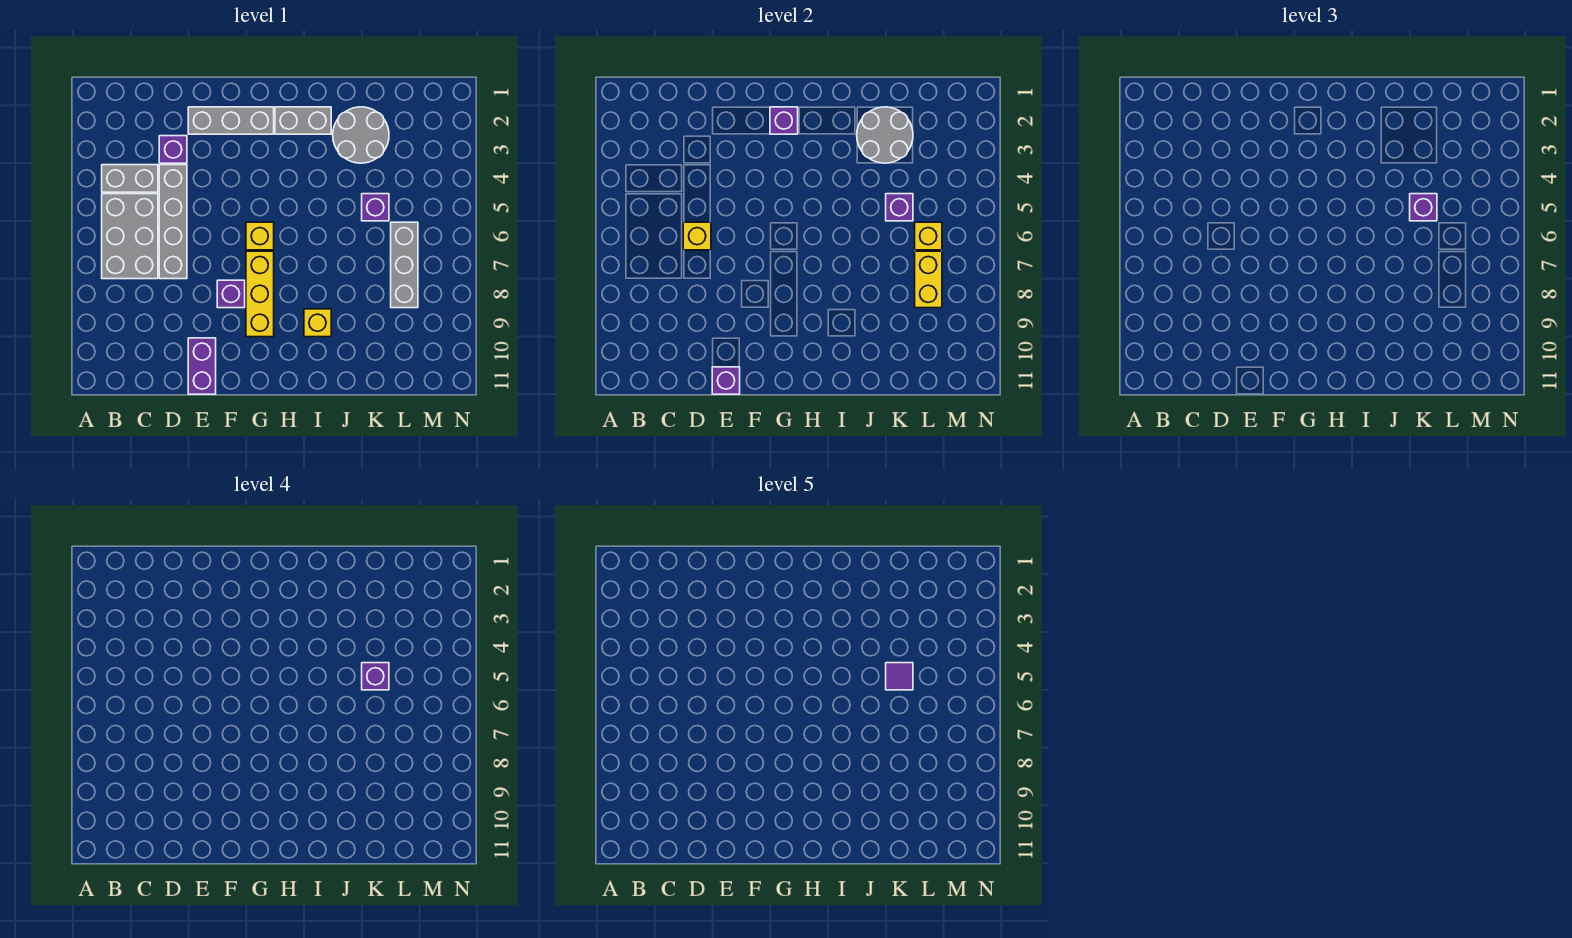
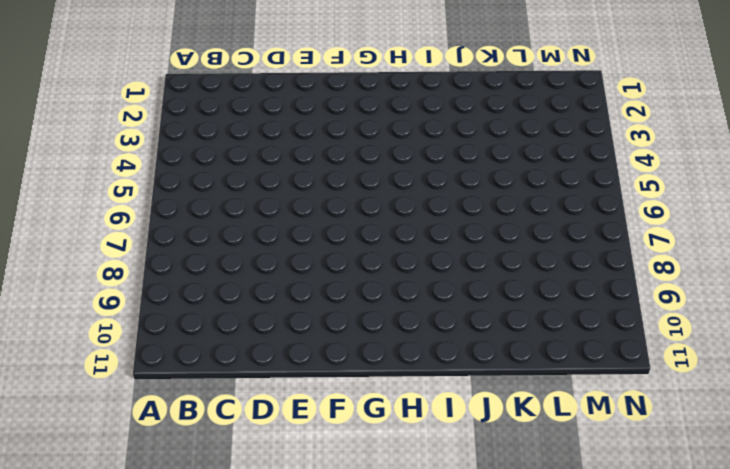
none -> grey 1x2 brick [102,165,158,192]
none -> grey 2x3 brick [102,194,158,279]
none -> purple 1x1 brick [159,136,187,163]

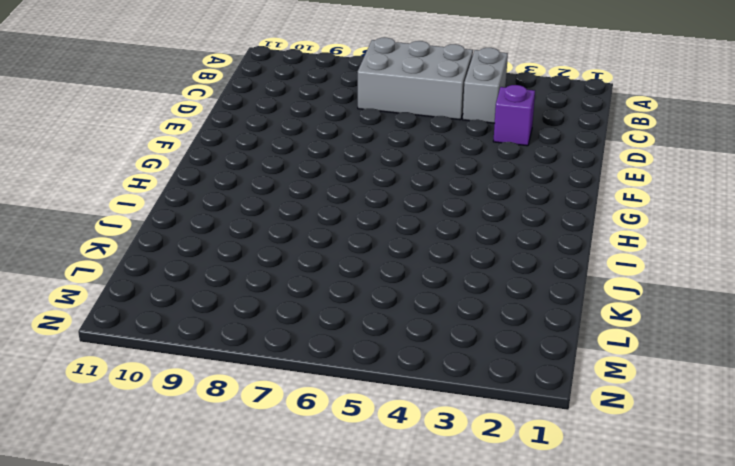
none -> grey 1x4 brick [159,165,187,279]
none -> grey 1x3 brick [188,107,274,134]
none -> purple 1x2 brick [188,338,216,394]

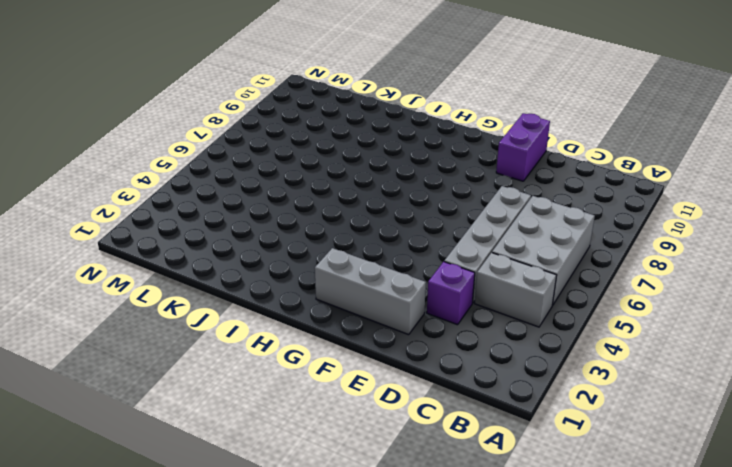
none -> purple 1x1 brick [217,280,245,308]
none -> yellow 1x1 brick [246,222,274,250]
none -> yellow 1x3 brick [246,251,274,337]

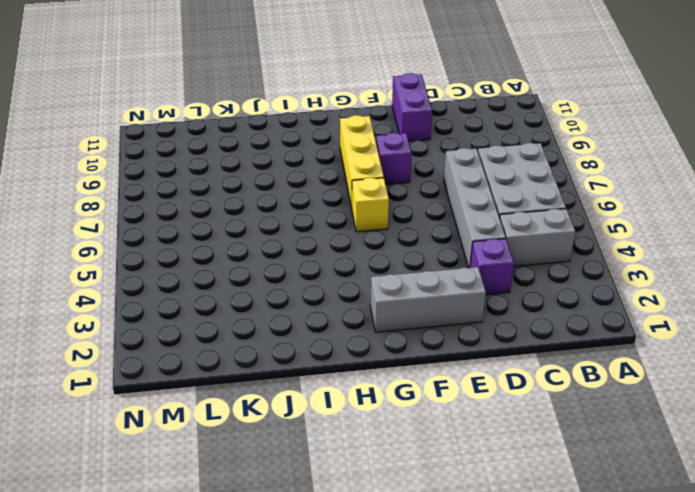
none -> grey 1x2 brick [275,107,331,134]
none -> yellow 1x1 brick [304,309,331,337]
none -> grey 2x2 round brick [333,107,389,163]

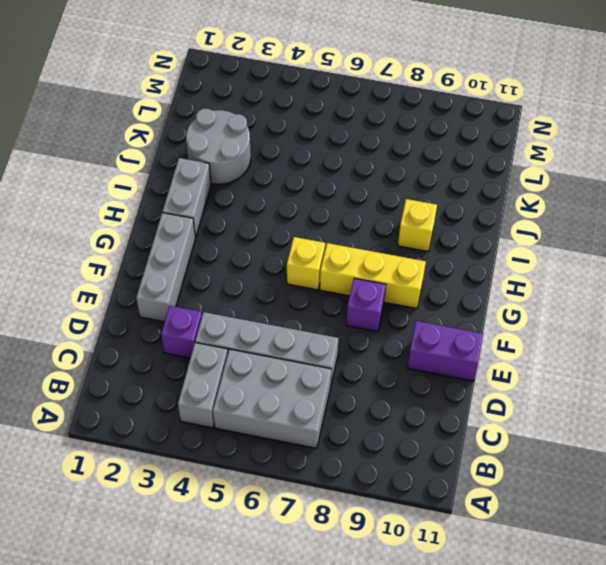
none -> purple 1x1 brick [362,194,389,221]
none -> grey 1x3 brick [391,222,418,308]
none -> yellow 1x1 brick [683,222,711,250]

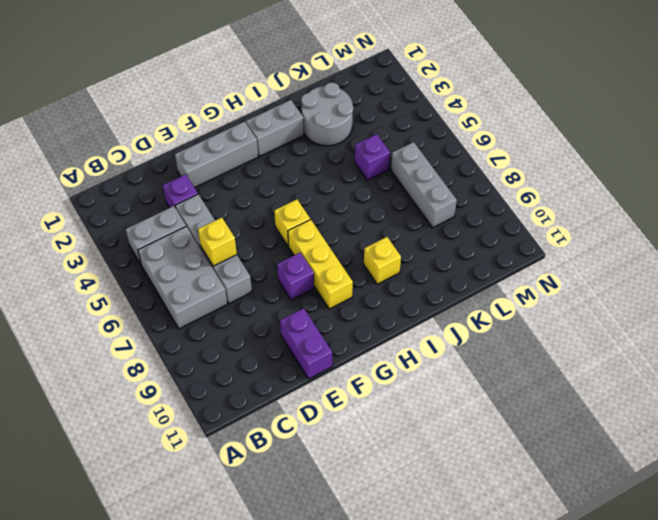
none -> purple 1x1 brick [712,367,740,394]
none -> purple 1x1 brick [770,107,798,134]
none -> grey 2x2 round brick [857,107,913,163]

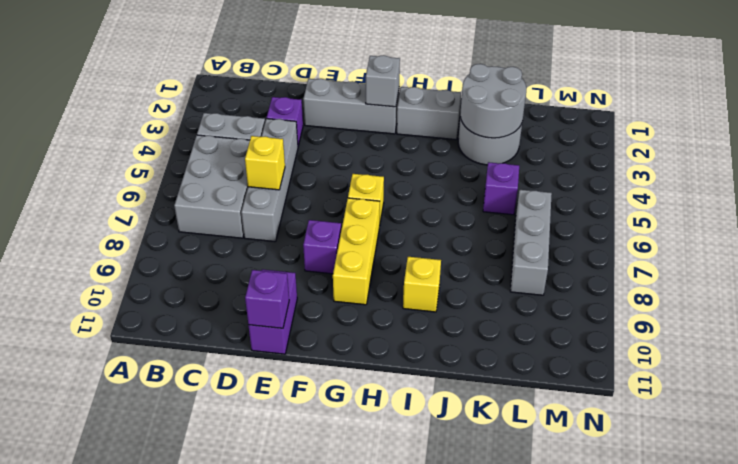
grey 1x1 brick [366,55,400,107] -> purple 1x1 brick [770,107,798,134]
none -> purple 1x1 brick [886,194,913,221]
none -> yellow 1x1 brick [915,222,942,250]
none -> yellow 1x2 brick [915,251,942,308]

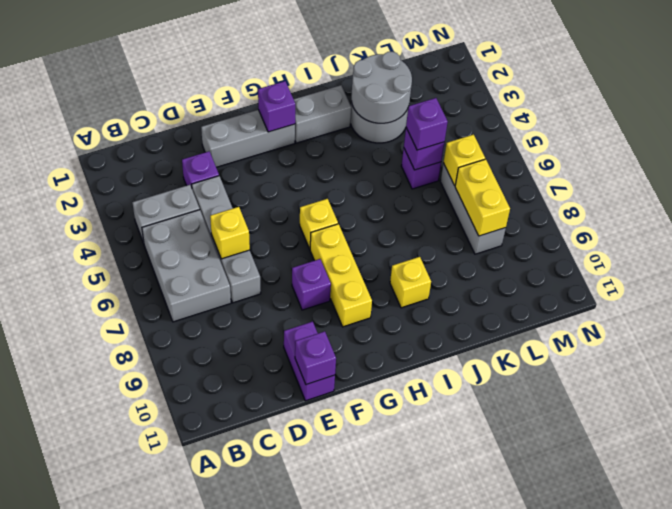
none -> purple 1x1 brick [362,663,389,690]
none -> purple 1x1 tile [886,663,913,690]

